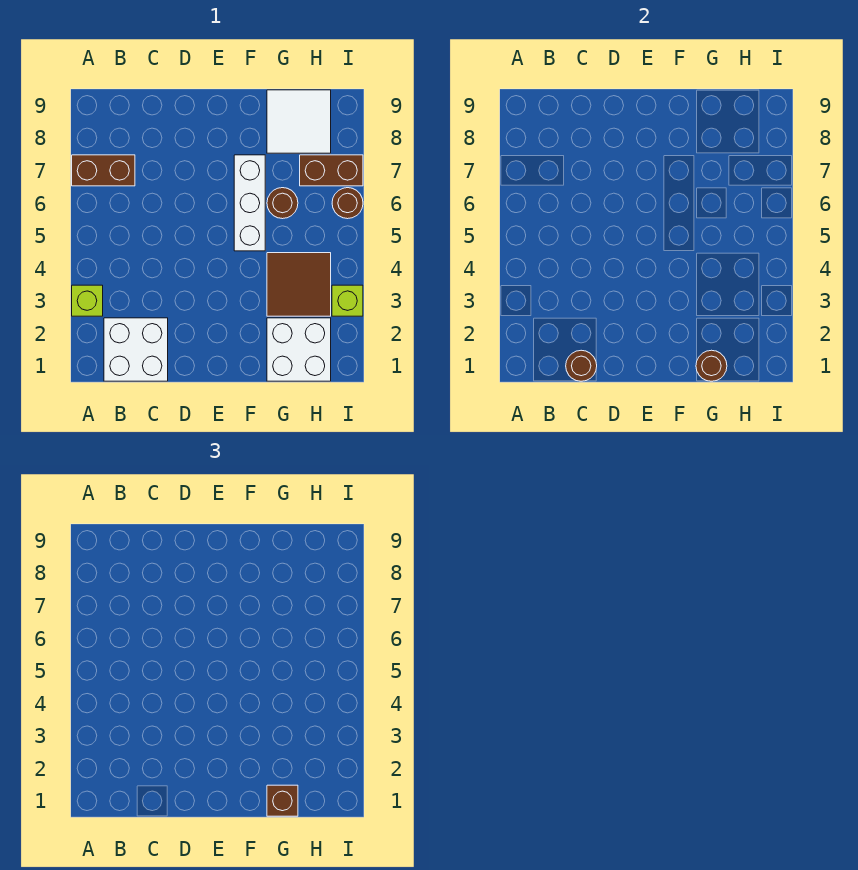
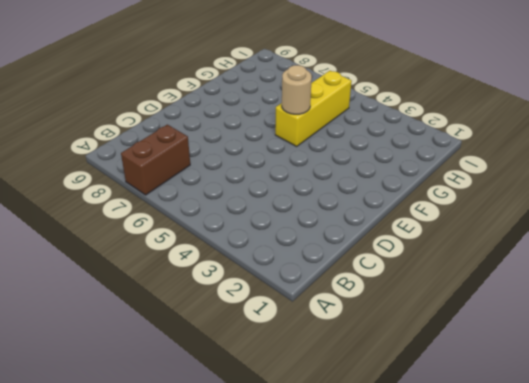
yellow 1x3 brick [275,71,352,146] -> white 1x3 brick [234,155,265,251]
tan 1x1 round brick [282,65,312,114] -> none
none -> lime 1x1 brick [72,285,103,316]
none -> white 2x2 brick [104,318,168,381]
none -> white 2x2 brick [267,318,331,381]

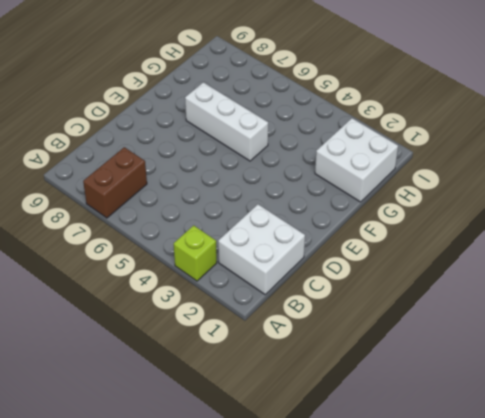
none -> brown 2x2 tile [267,253,331,316]
none -> brown 1x1 round brick [267,188,298,219]
none -> white 2x2 tile [267,90,331,153]

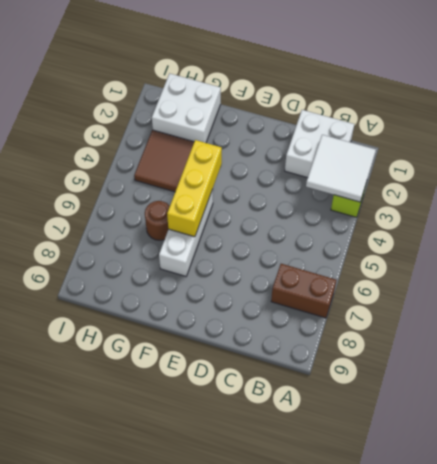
white 2x2 tile [306,135,376,202] -> white 2x2 tile moved to [267,90,331,153]
yellow 1x3 brick [167,140,222,237] -> none
none -> brown 1x2 brick [300,155,363,186]
none -> lime 1x1 brick [332,285,363,316]
none -> brown 1x1 round brick [332,188,363,219]

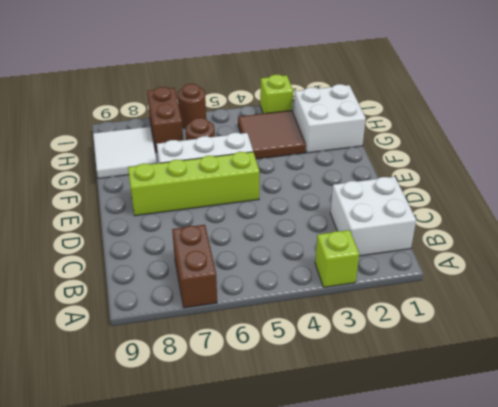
lime 1x4 brick [128,152,259,216] -> none
none -> brown 1x1 round brick [566,350,597,381]
none -> brown 1x1 round brick [696,350,727,381]
none -> brown 1x1 brick [267,785,298,816]

